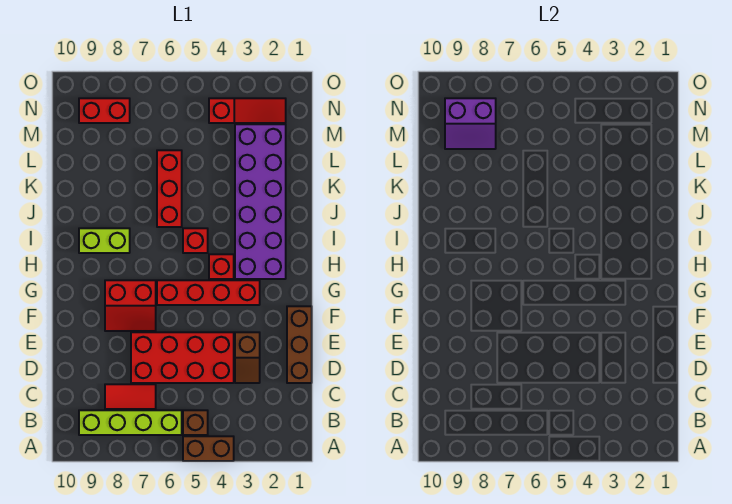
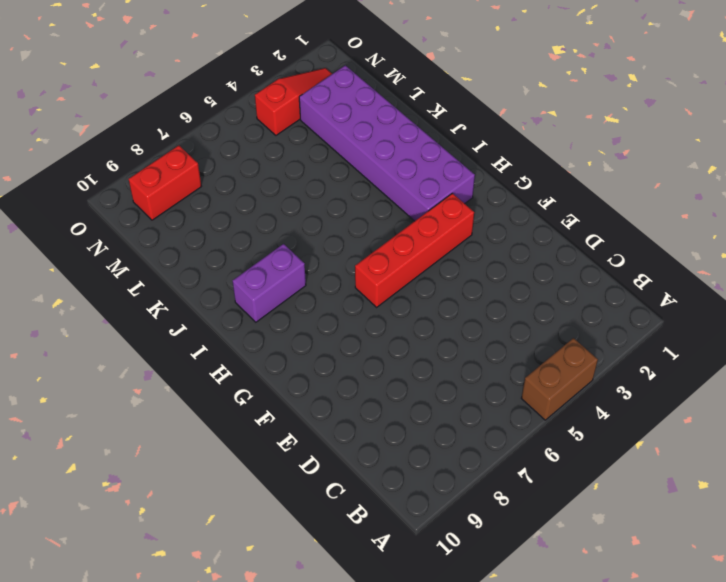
purple 1x2 brick [232,244,306,322] -> lime 1x2 brick [79,228,130,253]
none -> brown 1x1 brick [183,410,208,435]
none -> lime 1x4 brick [79,410,182,435]
none -> red 1x2 tile [105,384,156,409]

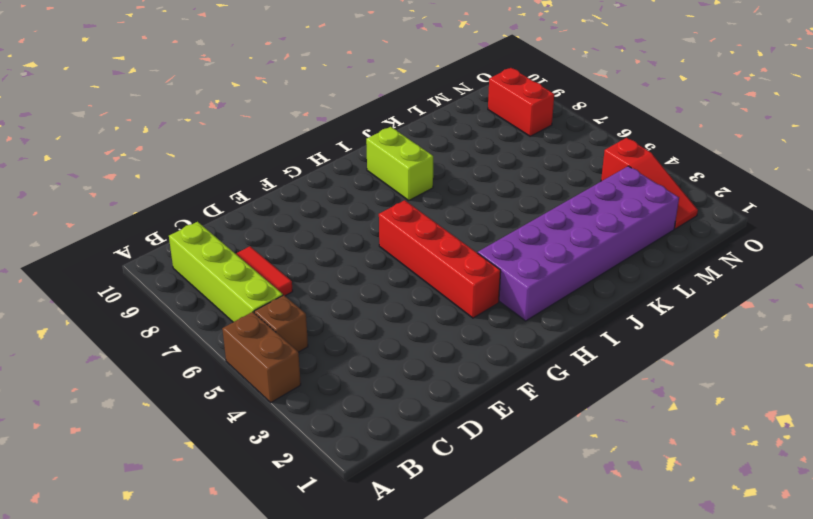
none -> brown 1x3 brick [287,306,312,383]
none -> brown 1x2 slope [235,332,260,383]
none -> red 2x4 brick [131,332,234,383]

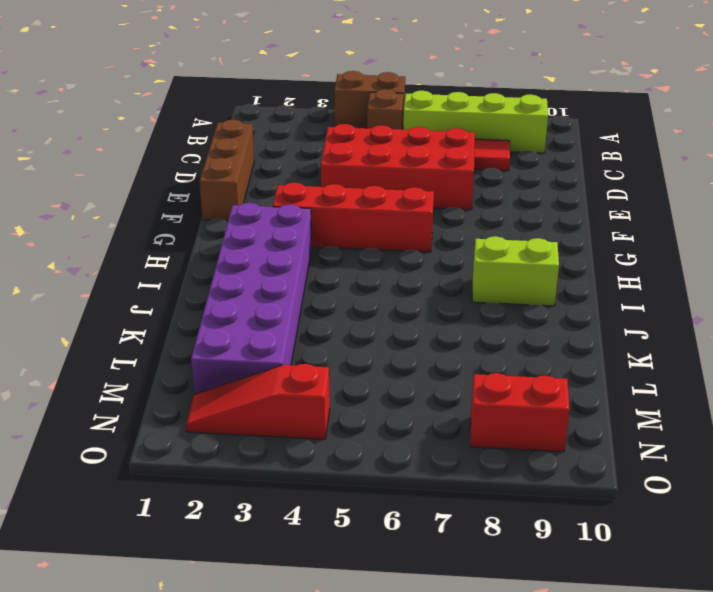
none -> brown 1x2 slope [235,332,260,383]
none -> red 2x2 slope [105,280,156,331]
none -> red 1x1 brick [209,254,234,279]

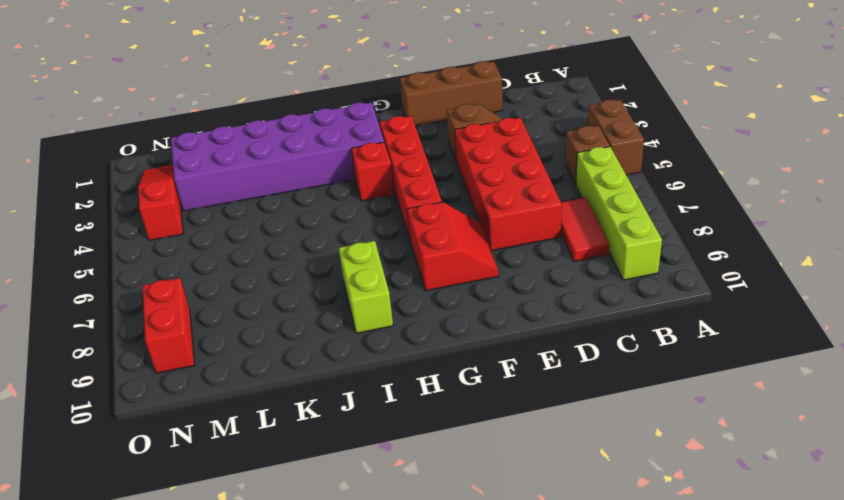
none -> red 1x1 brick [183,228,208,253]
none -> red 1x3 brick [157,150,182,227]
none -> purple 2x2 slope [445,98,496,149]

